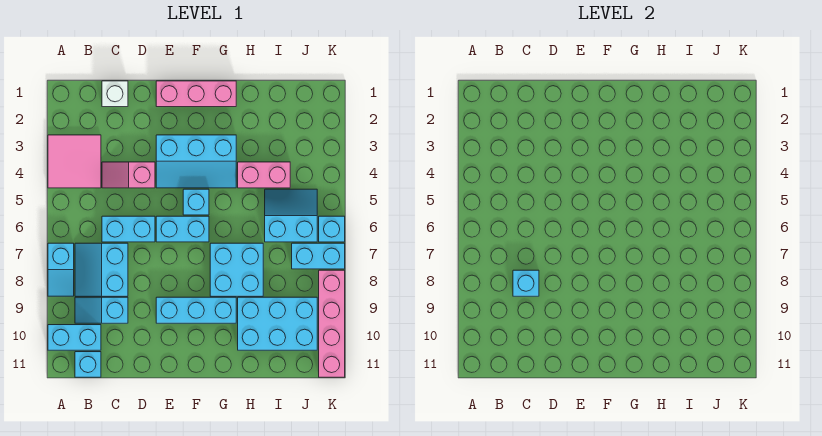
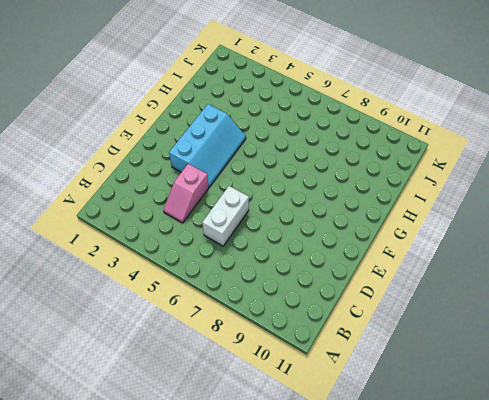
white 1x2 brick [202,186,249,246] -> cyan 1x2 brick [102,216,155,242]
none -> pink 2x2 tile [48,135,101,188]
none -> cyan 1x2 slope [48,243,74,296]
none -> cyan 1x2 brick [48,325,101,350]

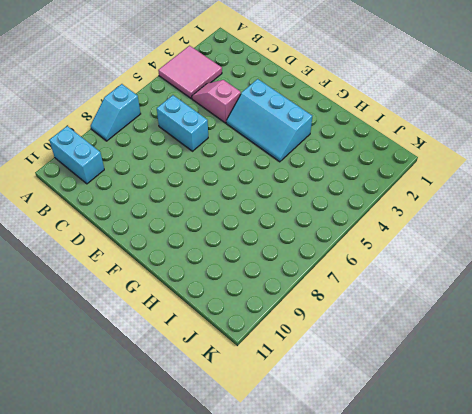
none -> cyan 2x2 slope [75,243,128,296]
none -> cyan 1x2 slope [75,297,128,323]
none -> cyan 1x1 brick [75,352,101,377]

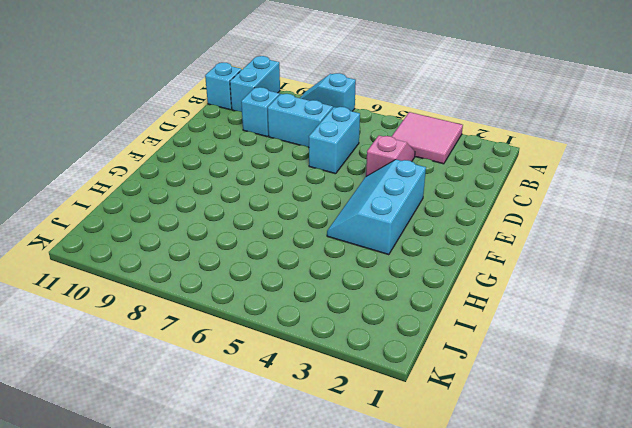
none -> white 1x1 brick [102,81,128,107]
none -> pink 1x3 brick [156,81,236,107]
none -> cyan 1x2 brick [156,216,209,242]

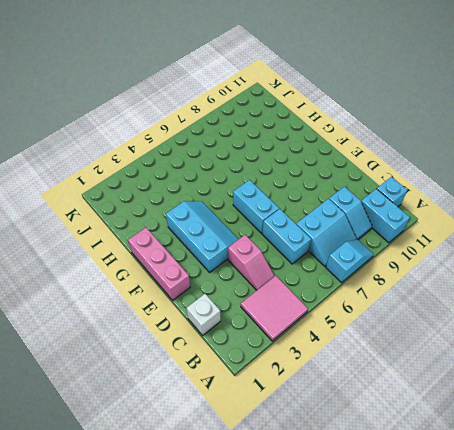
none -> cyan 1x3 brick [156,297,236,323]
none -> cyan 1x1 brick [183,189,209,215]
none -> cyan 2x2 brick [210,243,263,296]

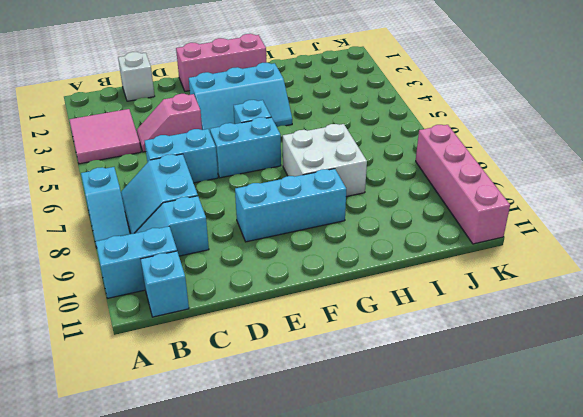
white 2x2 brick [283,124,367,197] -> cyan 2x2 brick [210,243,263,296]
none -> pink 1x2 brick [238,162,290,188]
none -> cyan 2x3 brick [238,297,317,350]
none -> cyan 2x2 slope [265,189,317,242]

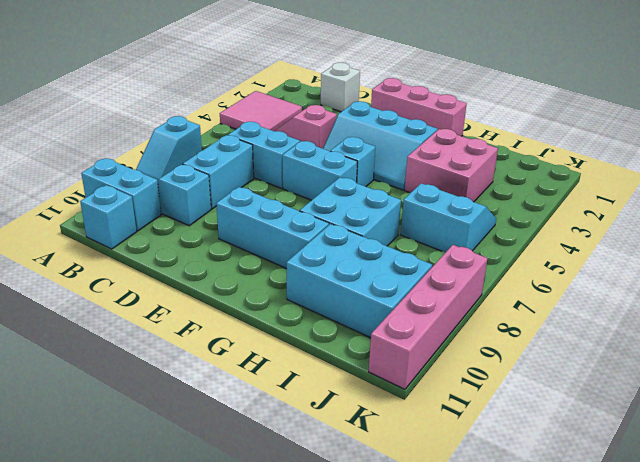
pink 2x2 brick [405,129,498,202] -> pink 1x2 brick [238,162,290,188]
none -> cyan 1x2 brick [292,243,345,269]
none -> cyan 1x1 brick [319,216,345,242]
none -> cyan 1x1 brick [513,270,539,296]

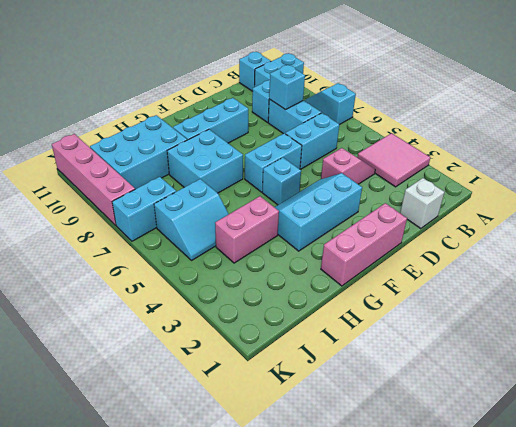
none -> cyan 1x1 brick [319,216,345,242]

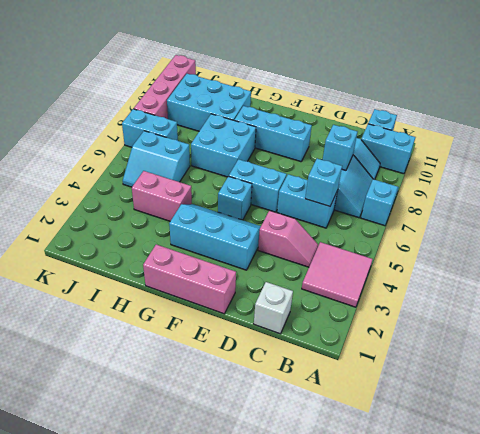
cyan 1x1 brick [305,159,342,206] -> cyan 1x1 brick moved to [319,216,345,242]

